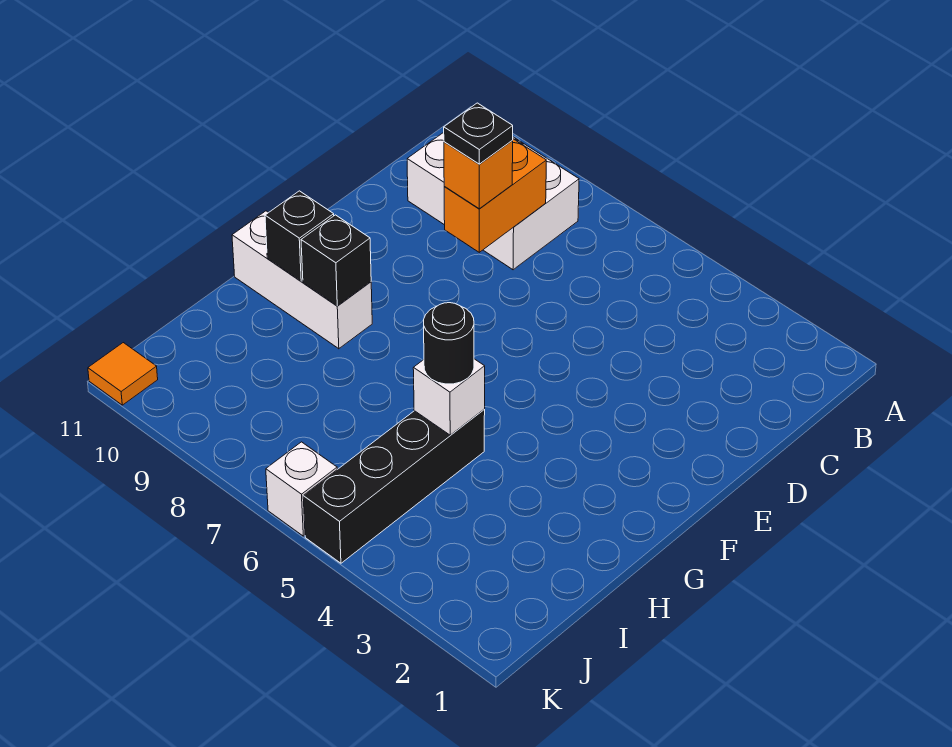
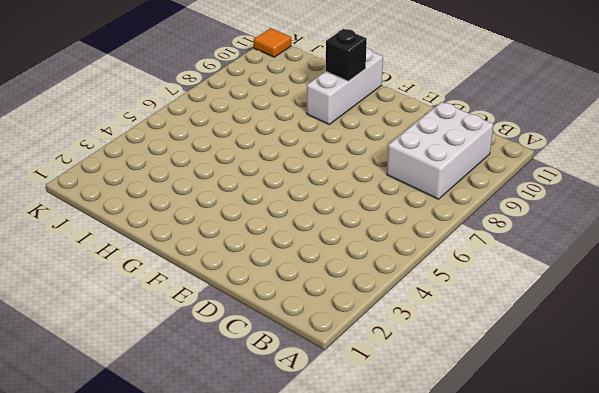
none -> black 1x4 brick [303,410,485,563]
none -> white 1x1 brick [266,442,337,536]
none -> orange 1x2 brick [444,139,546,252]

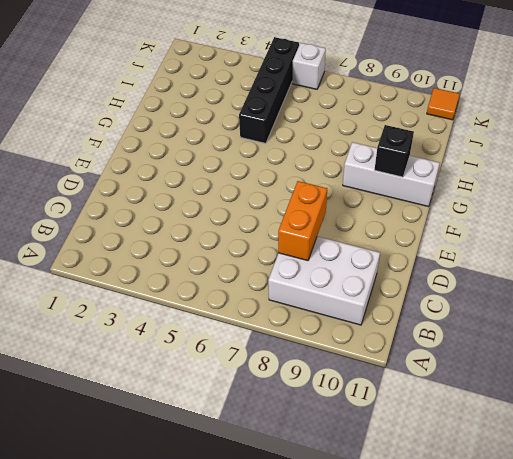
none -> black 1x1 brick [301,215,371,306]
none -> white 1x1 brick [413,359,485,435]
none -> orange 1x1 brick [444,140,513,209]

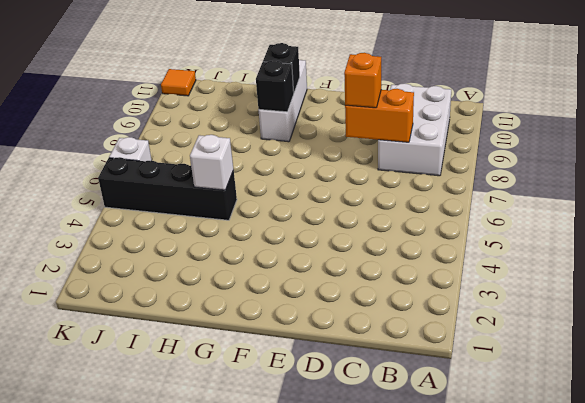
none -> black 1x1 round brick [424,303,474,384]
none -> black 1x1 plate [444,103,513,164]

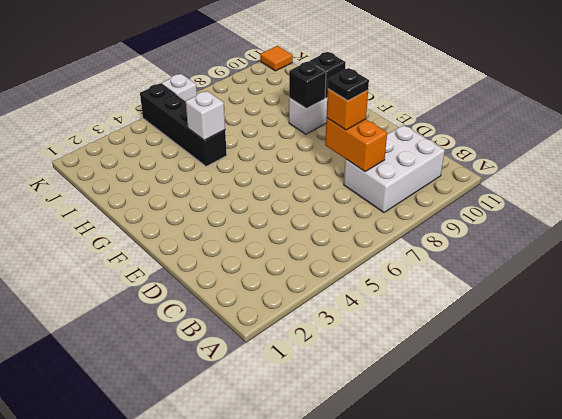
none -> black 1x1 round brick [424,303,474,384]

